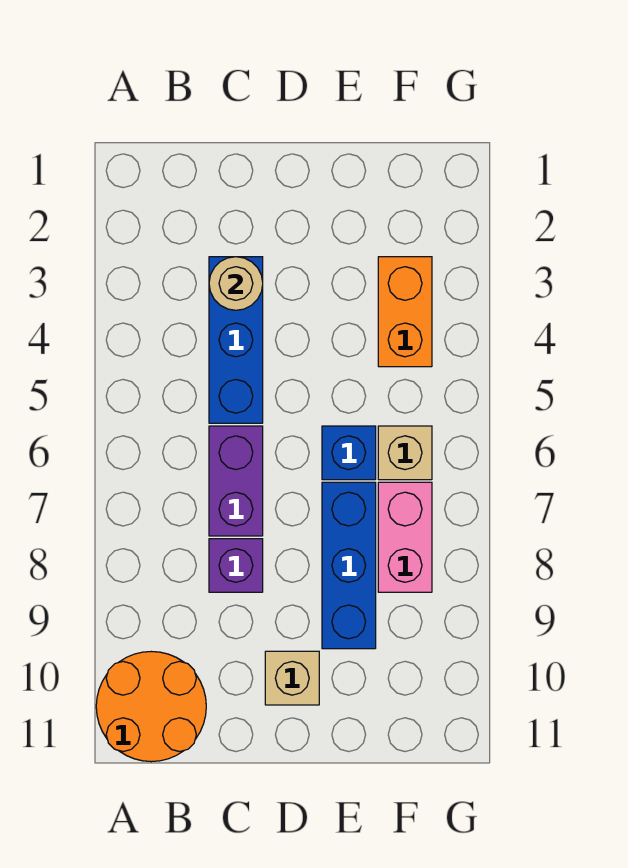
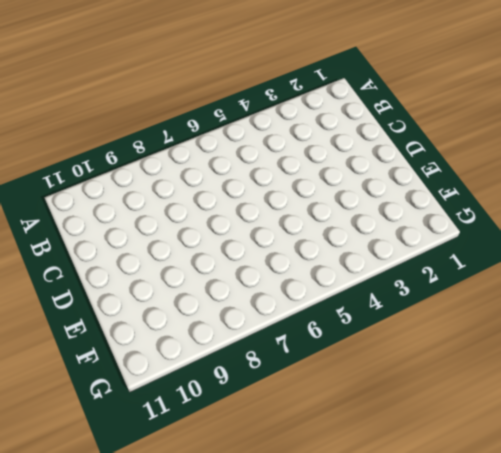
none -> orange 2x2 round brick [96,651,206,762]
none -> blue 1x3 brick [209,257,263,423]

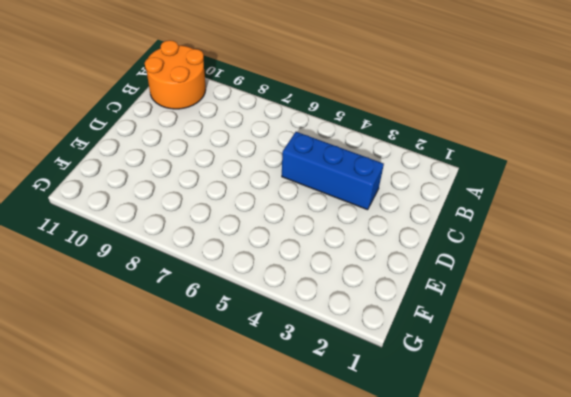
none -> purple 1x2 brick [209,426,263,536]
none -> purple 1x1 brick [209,539,263,592]

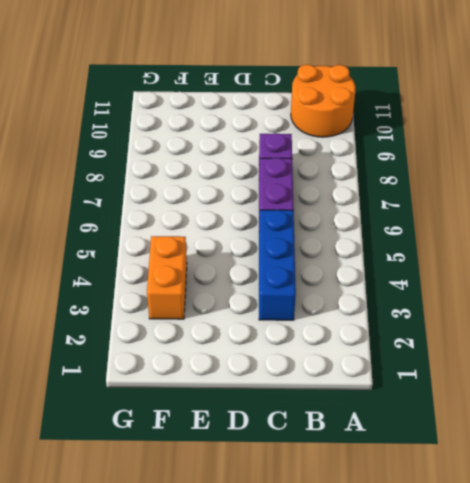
none -> tan 1x1 brick [265,651,319,705]
none -> blue 1x1 brick [322,426,376,480]

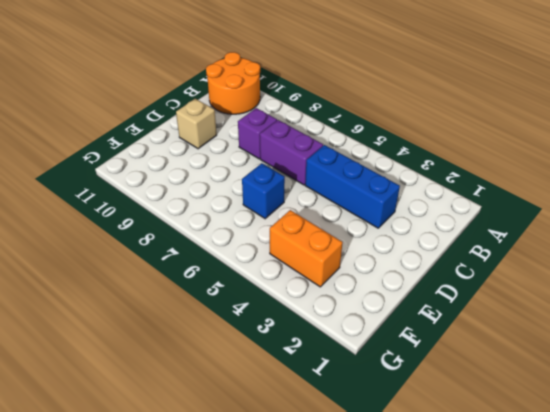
none -> blue 1x3 brick [322,482,376,649]
none -> tan 1x1 brick [378,426,432,480]

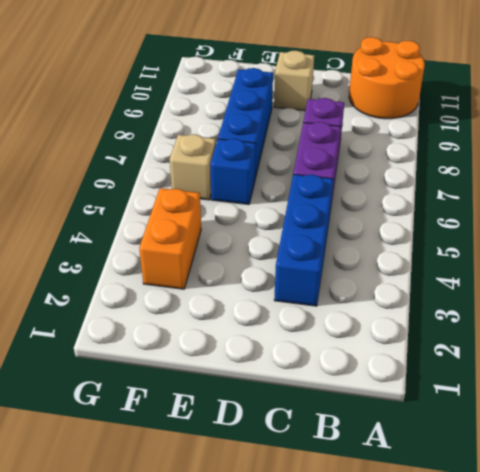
none -> pink 1x2 brick [378,482,432,592]
none -> tan 1x1 round brick [209,257,263,310]

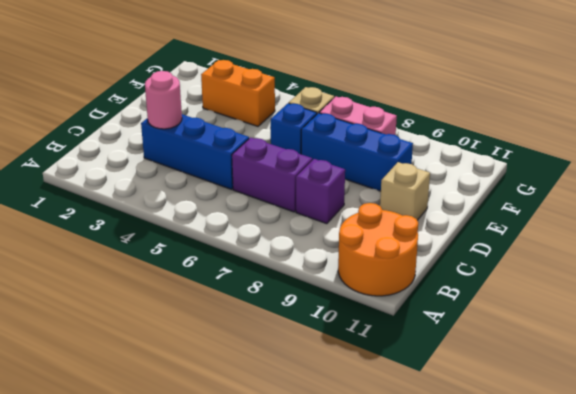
pink 1x1 round brick [145,71,182,129] -> tan 1x1 round brick [209,257,263,310]

